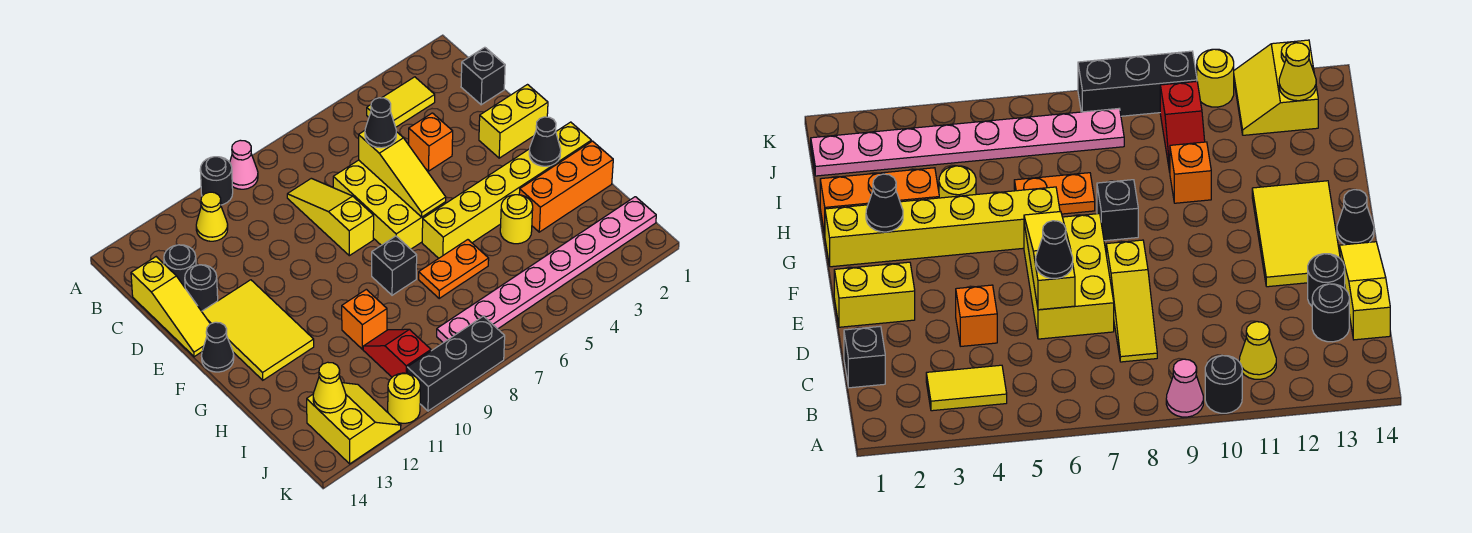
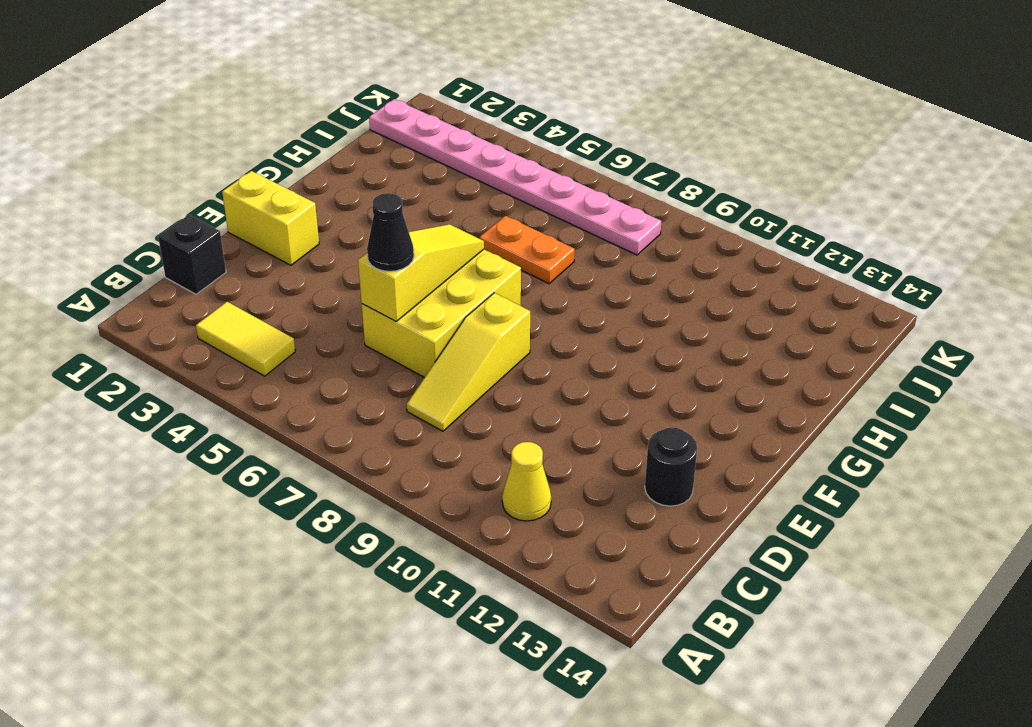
none -> pink 1x1 cone [230,140,258,189]
none -> black 1x1 round brick [200,157,233,205]
none -> black 1x1 round brick [164,245,196,287]

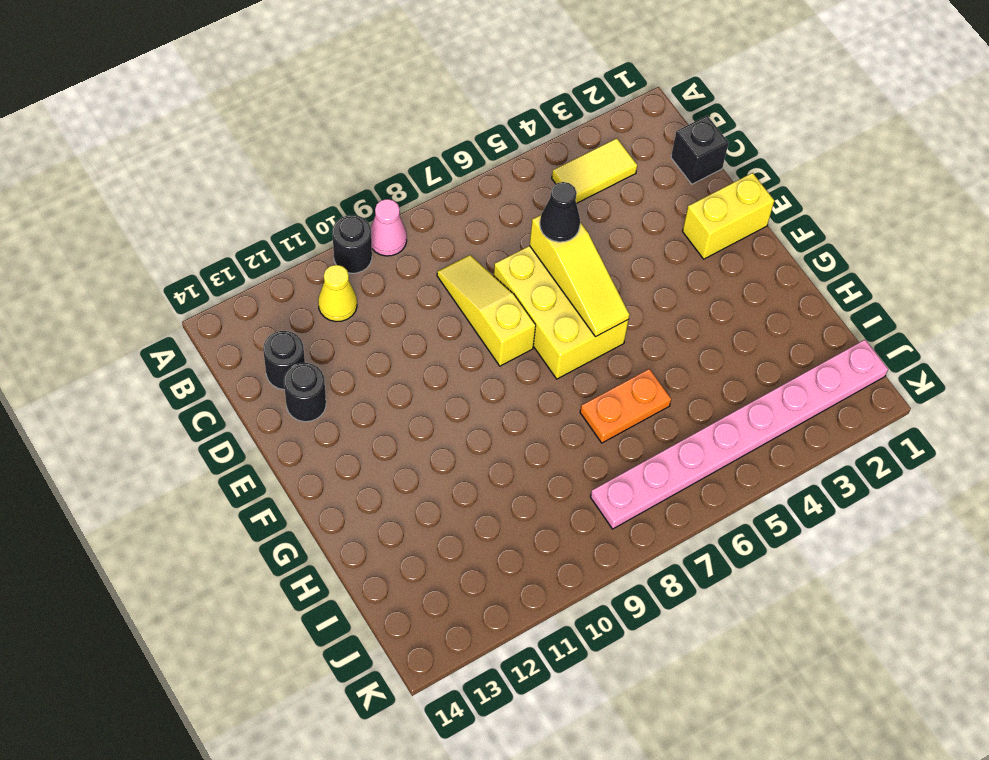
none -> yellow 1x3 slope [131,257,210,357]
none -> orange 1x1 brick [409,113,453,171]
none -> yellow 2x3 tile [202,280,314,380]

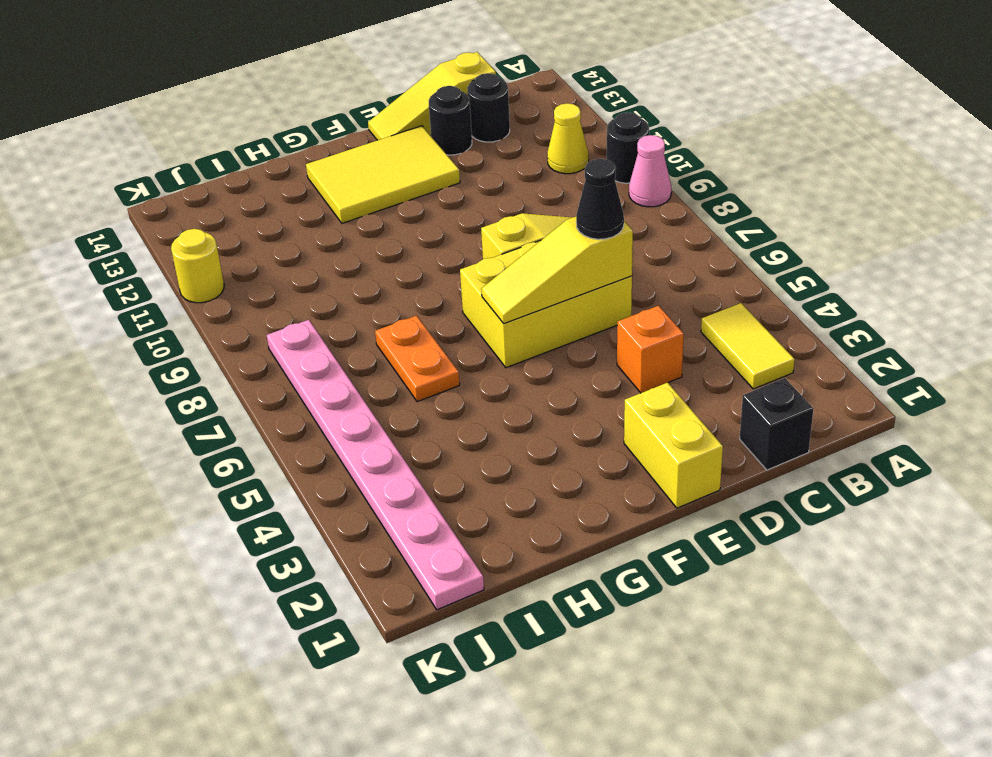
none -> black 1x1 cone [201,322,234,372]
none -> yellow 1x6 brick [422,122,591,258]
none -> black 1x1 brick [372,236,417,295]

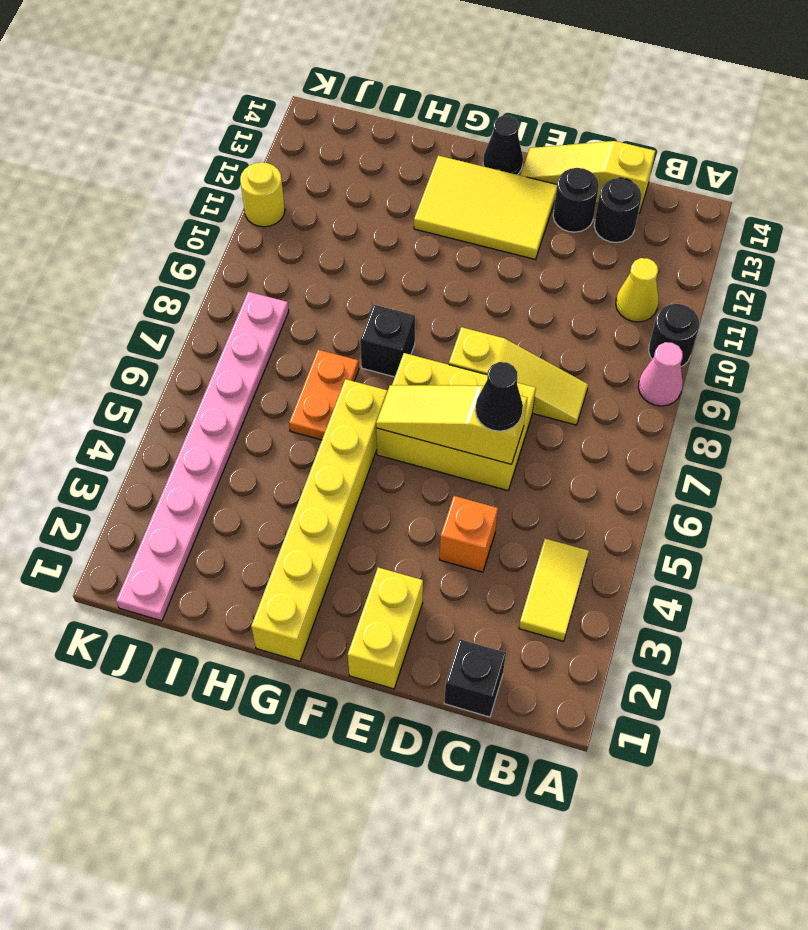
none -> orange 1x3 brick [519,141,613,232]
none -> yellow 1x1 round brick [500,195,533,244]
none -> orange 1x1 brick [342,289,387,349]

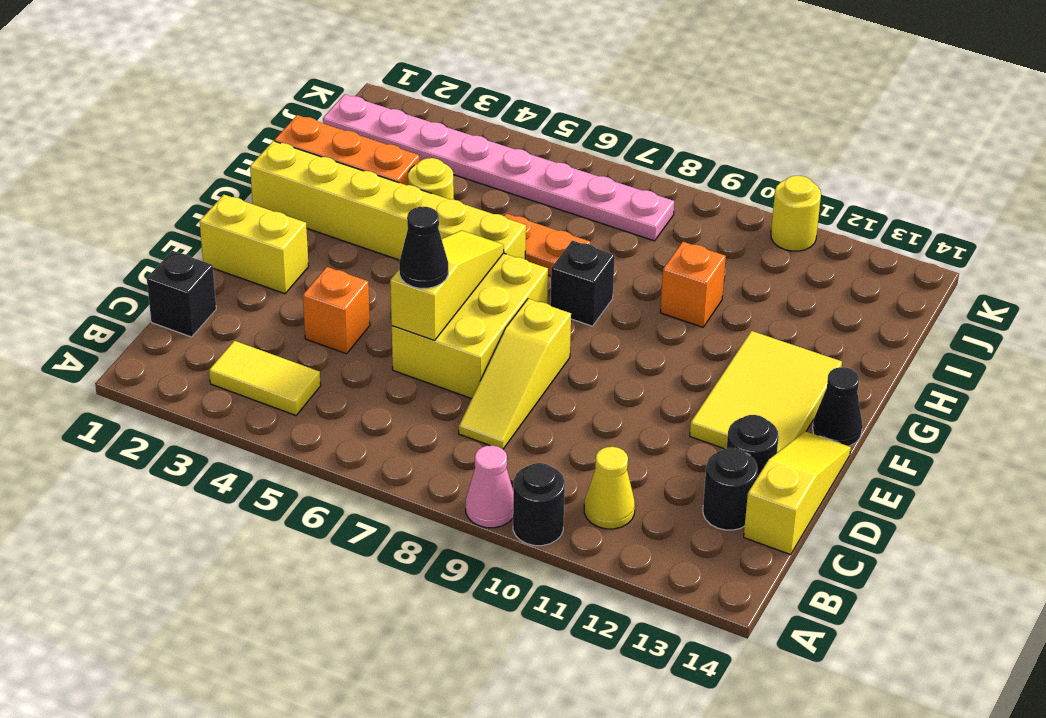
none -> red 1x2 slope [363,329,431,377]
none -> yellow 2x2 slope [307,383,401,464]
none -> black 1x3 brick [407,316,505,411]

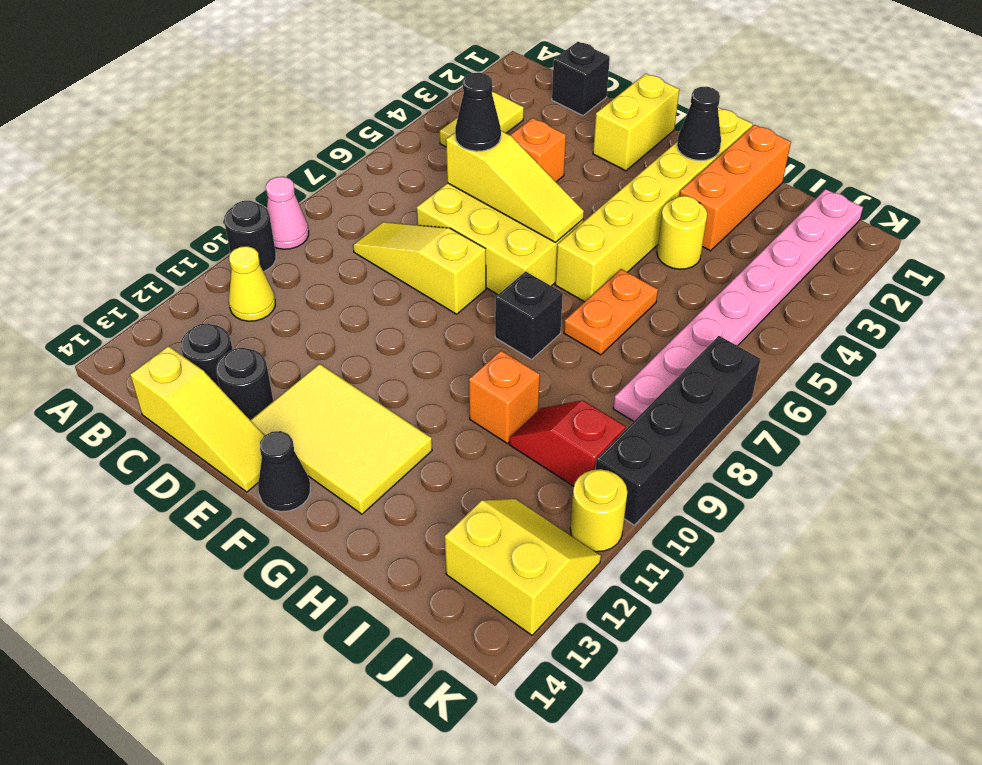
black 1x4 brick [596,336,760,525] -> black 1x3 brick [407,316,505,411]
none -> yellow 1x1 cone [313,362,346,413]

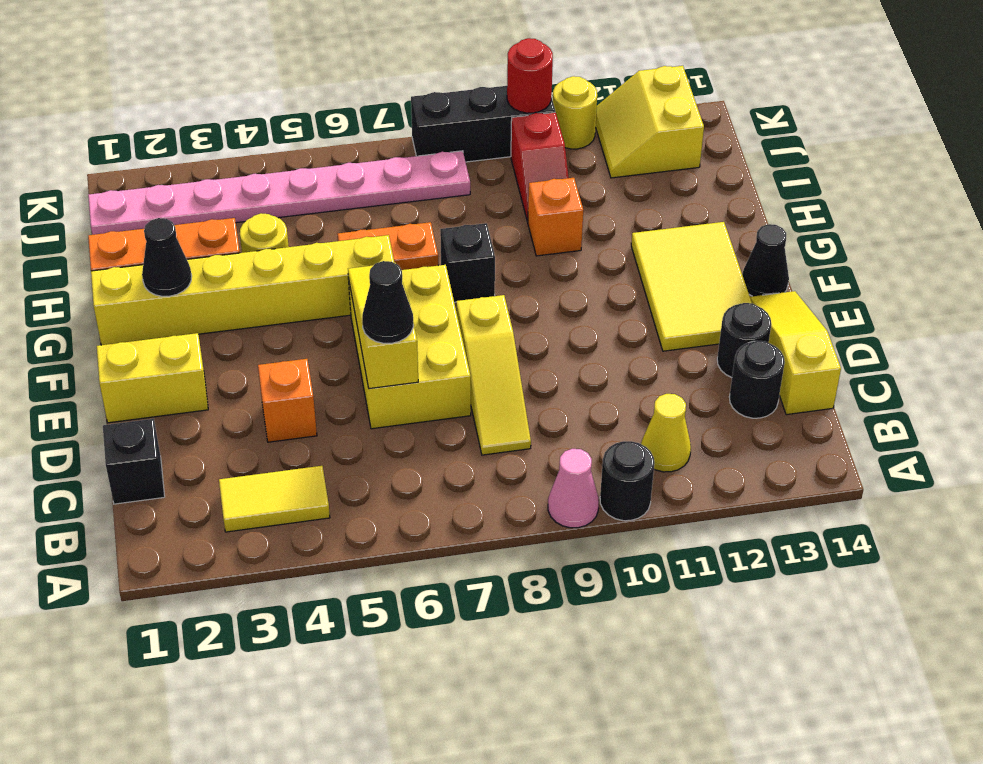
red 1x1 round brick [507,38,553,113] -> none
none -> yellow 1x1 cone [313,362,346,413]

